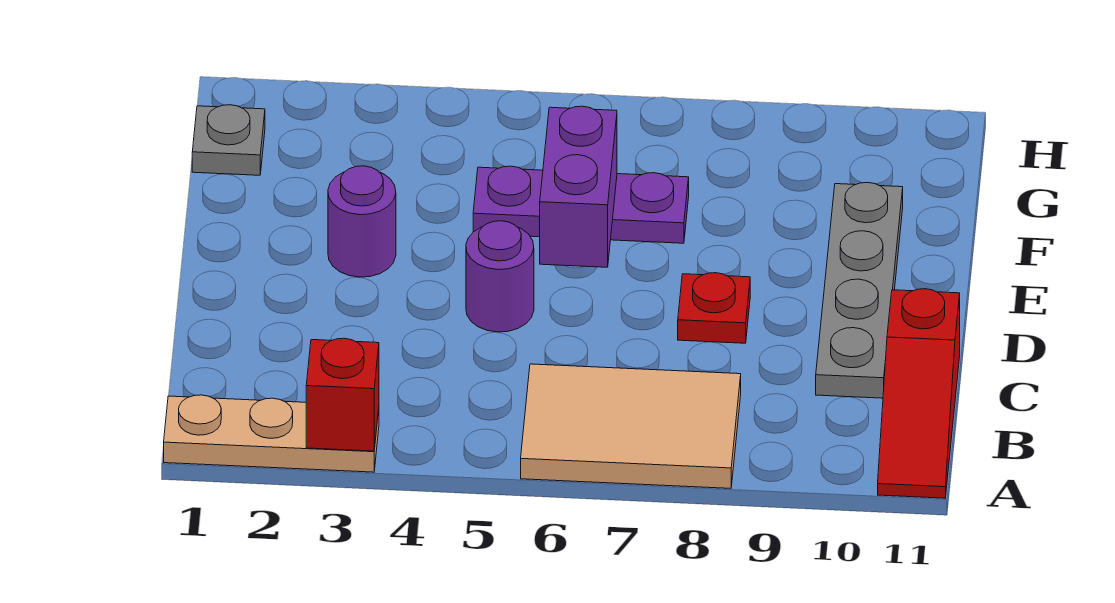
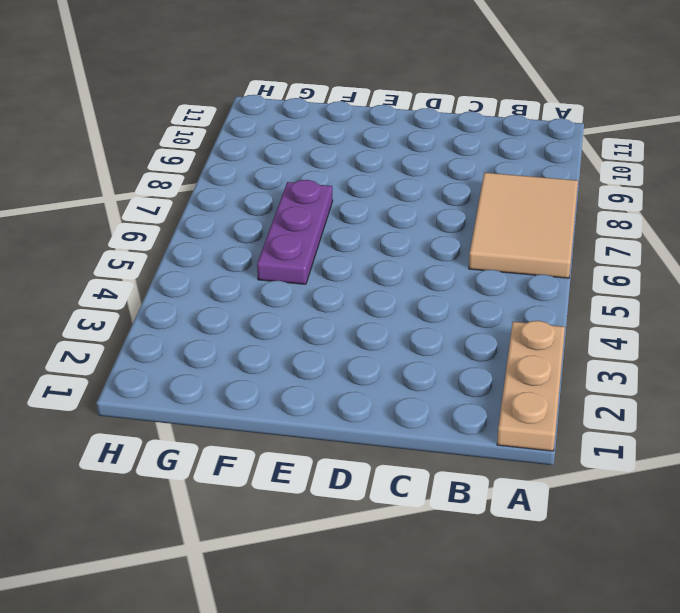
none -> red 1x3 slope [878,289,960,498]
none -> grey 1x4 plate [816,183,903,398]

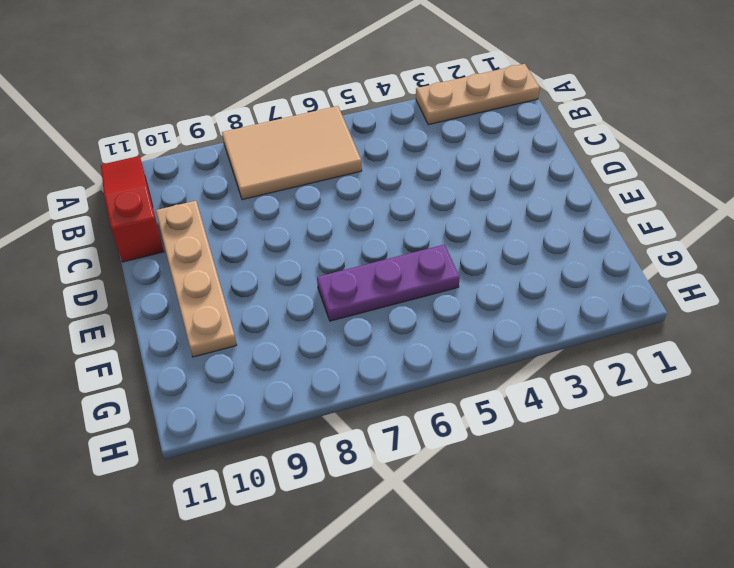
tan 1x4 plate [156,201,237,357] -> grey 1x4 plate [816,183,903,398]
none -> purple 1x1 round brick [466,221,534,332]
none -> red 1x1 plate [678,273,750,343]

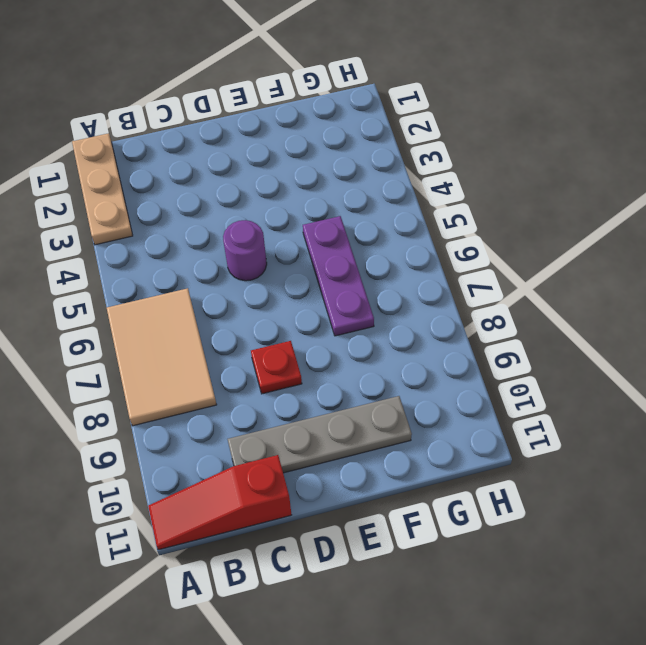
none -> purple 1x1 round brick [328,166,396,277]
none -> grey 1x1 plate [192,105,265,175]

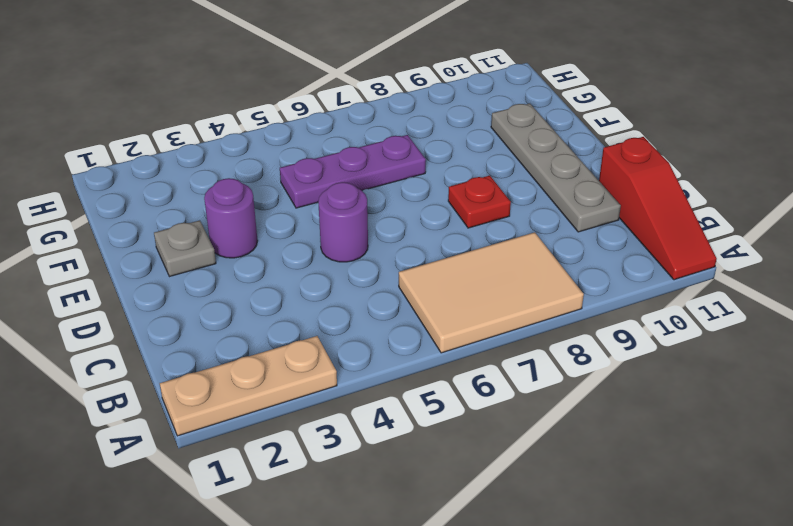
grey 1x1 plate [154,220,216,277] -> grey 1x1 plate moved to [192,105,265,175]
none -> red 1x1 brick [306,338,379,451]
none -> purple 1x2 brick [540,106,617,267]

